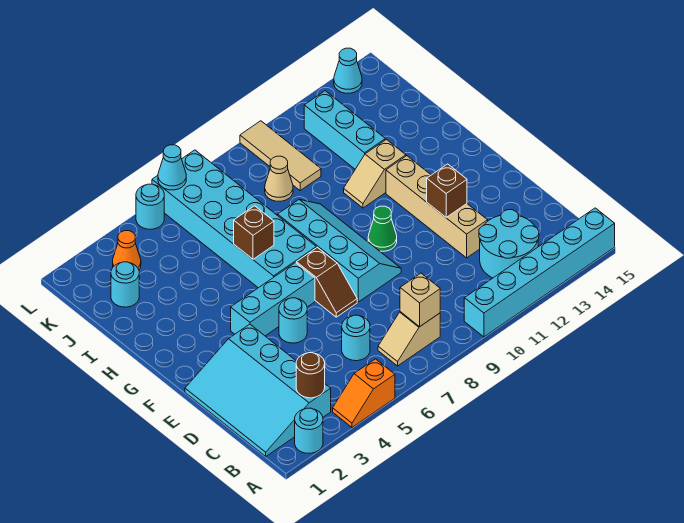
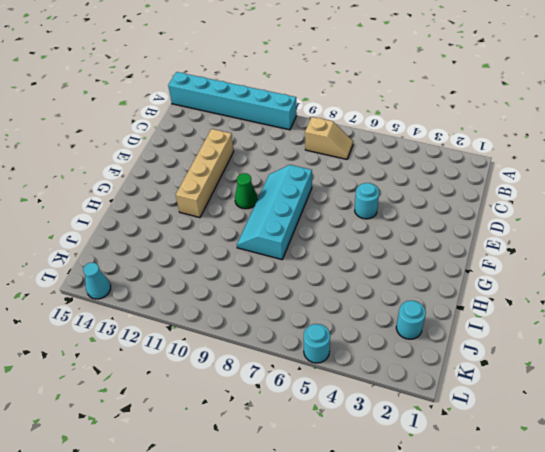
none -> cyan 1x1 round brick [295,408,323,453]
none -> orange 1x2 slope [333,359,395,427]
none -> cyan 3x4 slope [185,324,331,456]

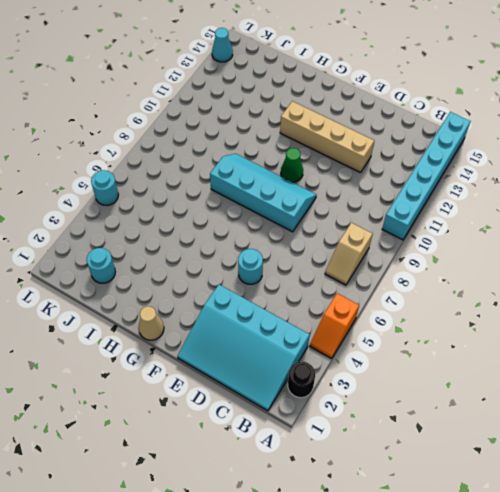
black 1x1 round brick [288,362,315,398] -> cyan 1x1 round brick [295,408,323,453]
tan 1x1 cone [139,306,164,340] -> tan 1x1 cone moved to [265,156,293,201]
none -> cyan 2x2 round brick [479,210,539,278]
none -> cyan 1x1 round brick [342,315,370,361]
none -> brown 1x2 slope [296,247,357,317]

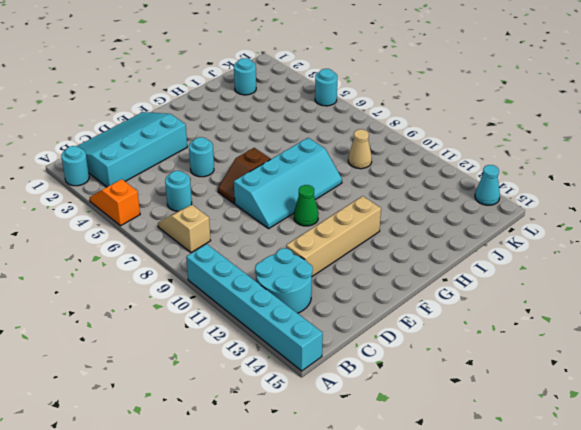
none -> cyan 1x3 brick [231,263,315,336]
none -> cyan 2x6 brick [152,150,316,288]
none -> tan 1x2 slope [344,139,406,208]

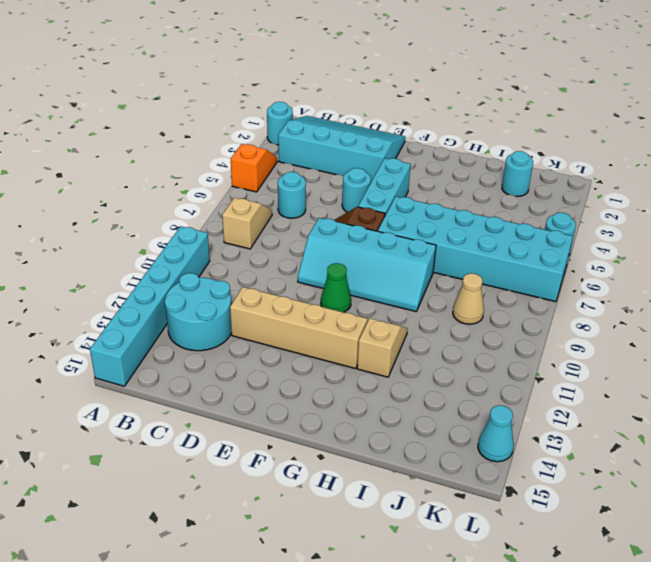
none -> cyan 1x3 brick [304,91,385,169]
none -> tan 1x3 tile [240,121,321,190]
none -> orange 1x1 cone [113,231,141,270]

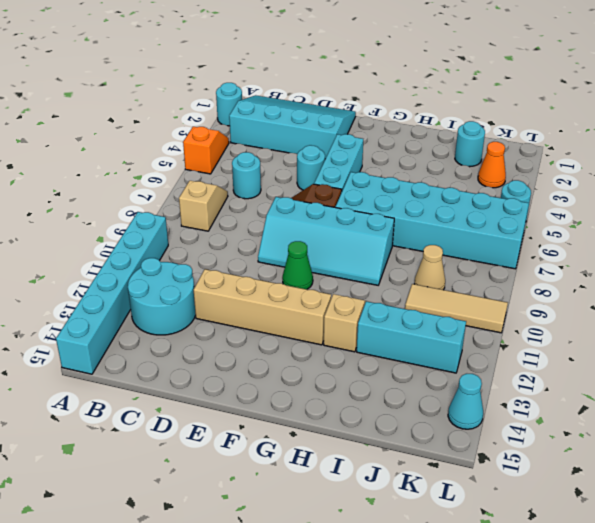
none -> brown 1x1 round brick [296,353,325,398]
none -> tan 1x1 brick [400,273,440,327]
none -> brown 1x1 brick [427,164,467,217]

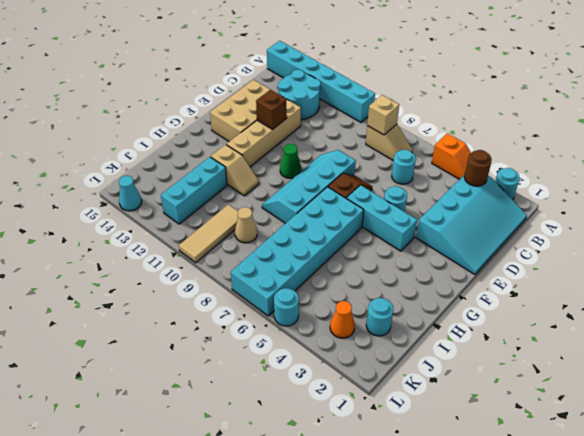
tan 2x3 brick [210,80,270,141] -> none
none -> brown 1x1 brick [234,206,274,259]
none -> cyan 1x1 cone [158,145,186,190]

